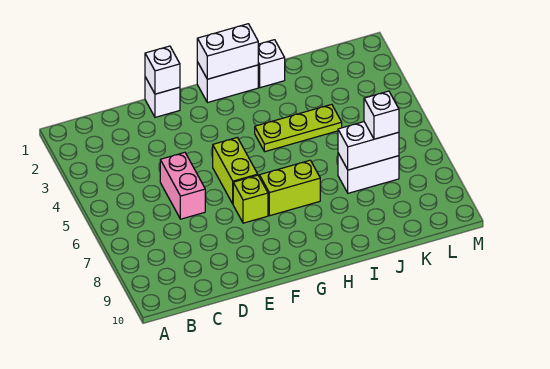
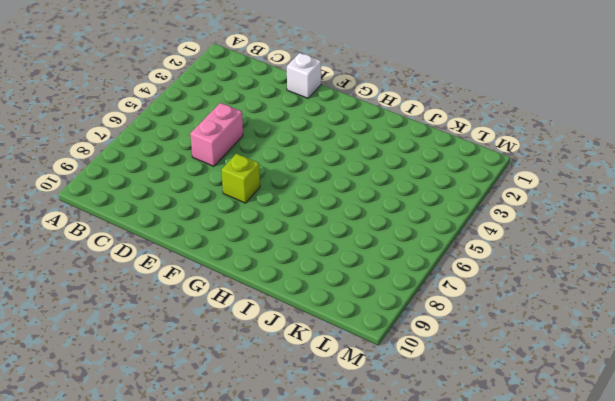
none -> lime 1x2 brick [213,138,258,204]
none -> white 1x2 brick [197,62,258,103]
none -> lime 1x2 brick [259,160,320,216]

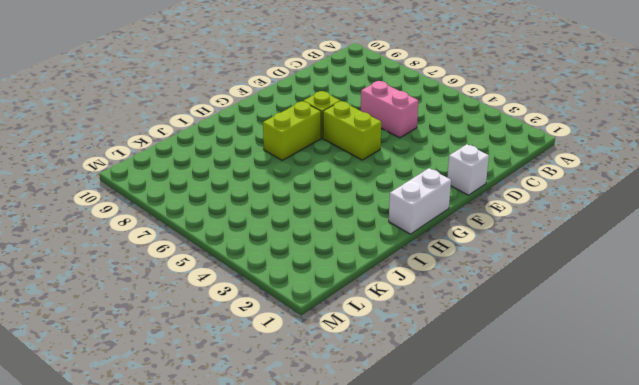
none -> lime 1x3 plate [255,104,342,152]
none -> white 1x1 brick [258,40,285,88]
none -> white 1x2 brick [338,153,399,193]

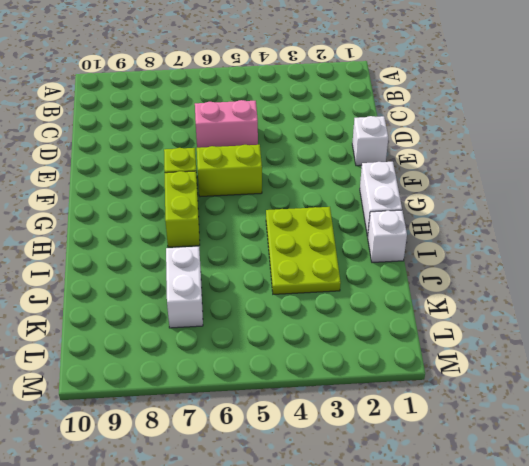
lime 2x3 plate [266,207,341,294] -> lime 1x3 plate [255,104,342,152]
none -> white 1x1 brick [145,46,180,94]
none -> white 1x2 brick [197,24,258,79]
none -> white 1x2 brick [338,122,399,170]

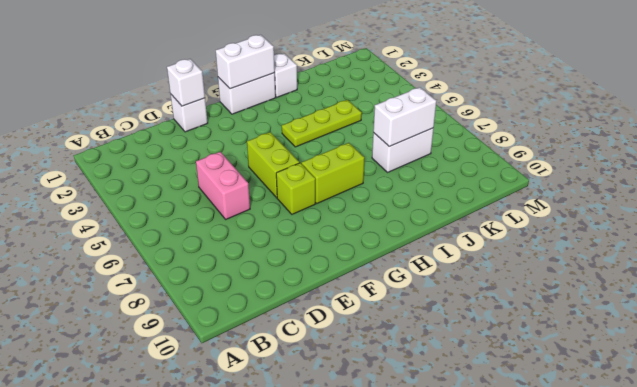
none -> white 1x1 brick [364,91,399,139]

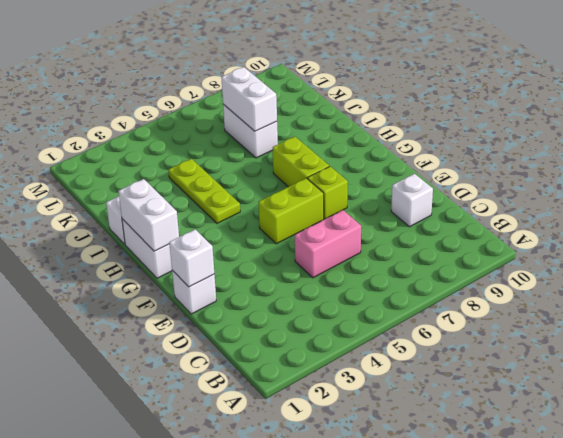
white 1x1 brick [391,174,433,227] -> white 1x1 brick moved to [364,91,399,139]

